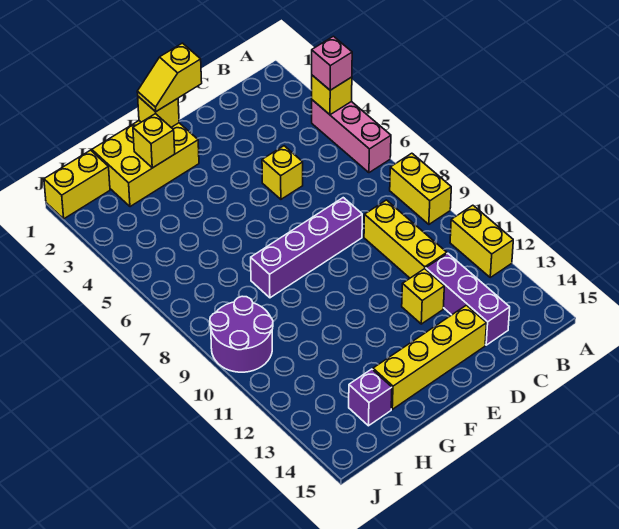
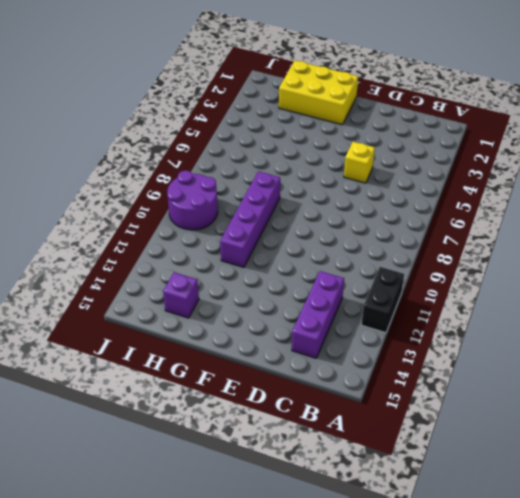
black 1x2 brick [361,267,404,333] -> yellow 1x2 brick [450,205,513,277]
purple 1x4 brick [220,171,280,267] -> purple 1x4 brick turned to [251,198,362,298]
none -> pink 1x3 brick [312,100,391,173]
none -> yellow 1x2 brick [390,153,451,224]
none -> yellow 1x3 brick [364,200,447,278]

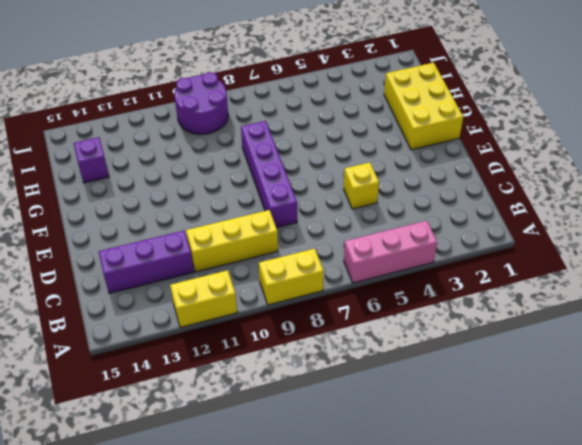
none -> yellow 1x1 brick [402,269,444,324]
none -> yellow 1x4 brick [373,305,487,409]
none -> yellow 1x2 brick [44,150,110,219]

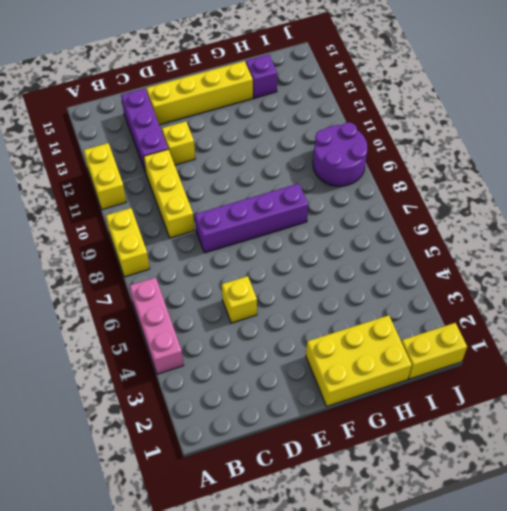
none -> yellow 1x1 brick [312,75,352,115]
none -> yellow 1x1 brick [138,96,179,127]
none -> yellow 1x1 brick [133,114,175,168]

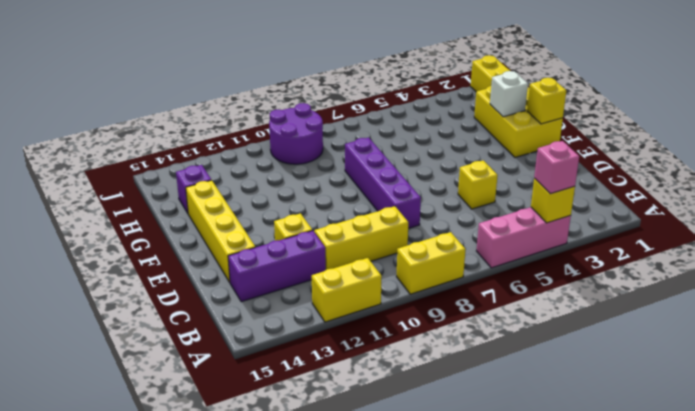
white 1x1 brick [490,71,528,117] -> yellow 1x1 brick [133,114,175,168]
none -> yellow 1x2 slope [137,43,202,112]

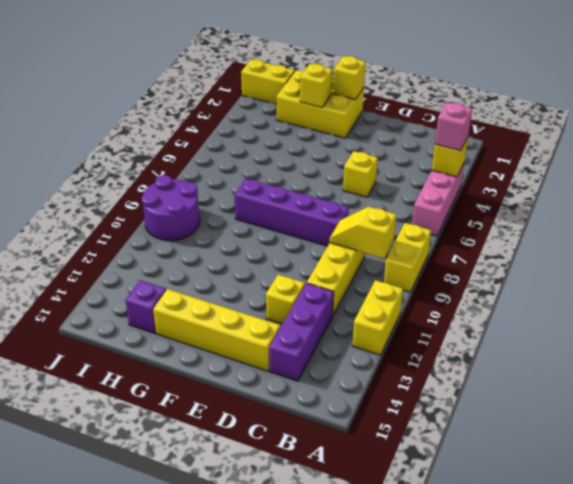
yellow 1x2 slope [330,207,396,259] -> yellow 1x2 slope moved to [137,43,202,112]

